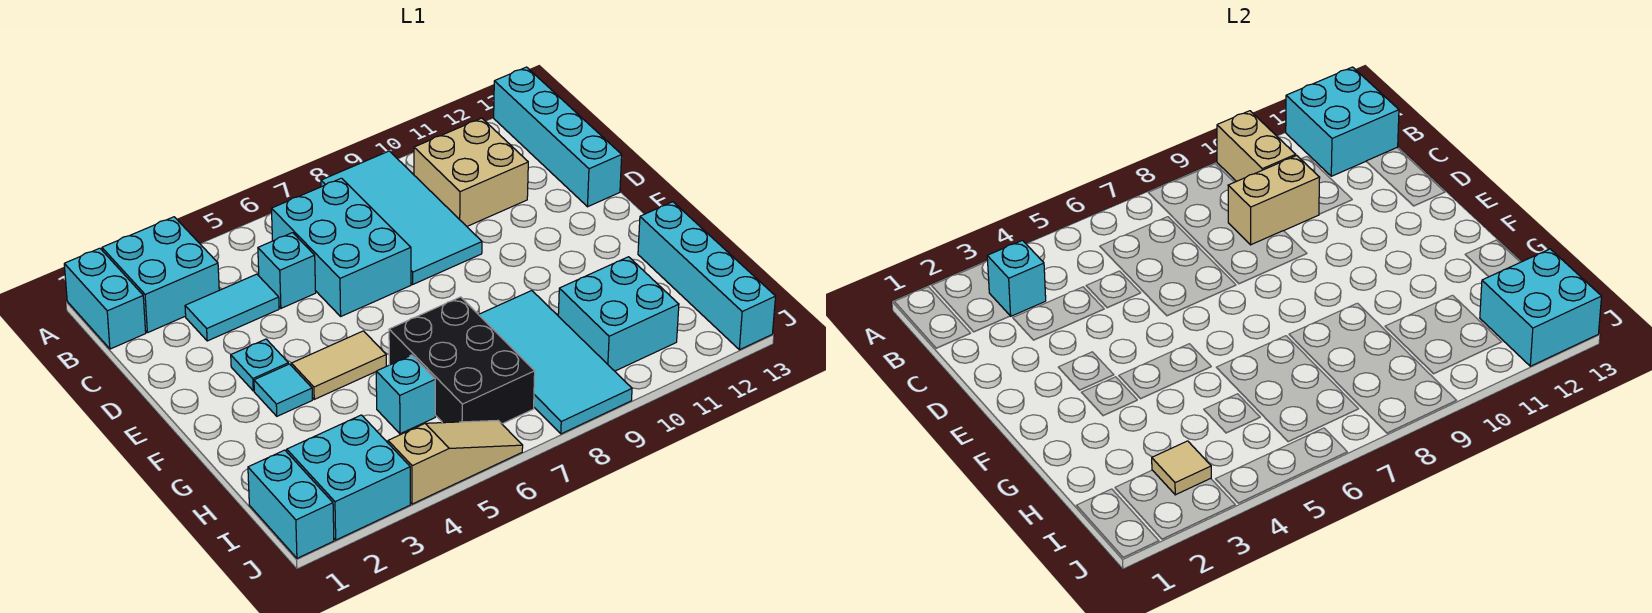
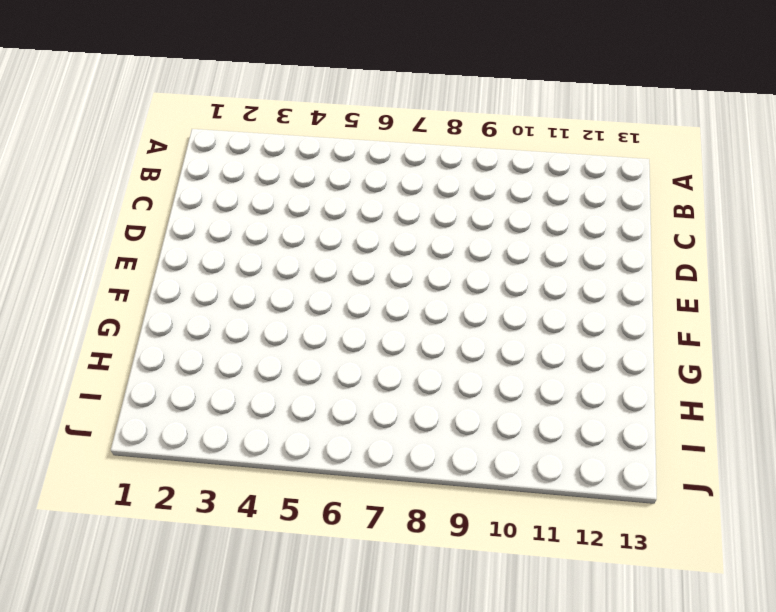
none -> cyan 1x2 brick [64,248,146,349]
none -> cyan 2x2 brick [102,217,219,333]
none -> cyan 2x4 tile [321,151,482,284]

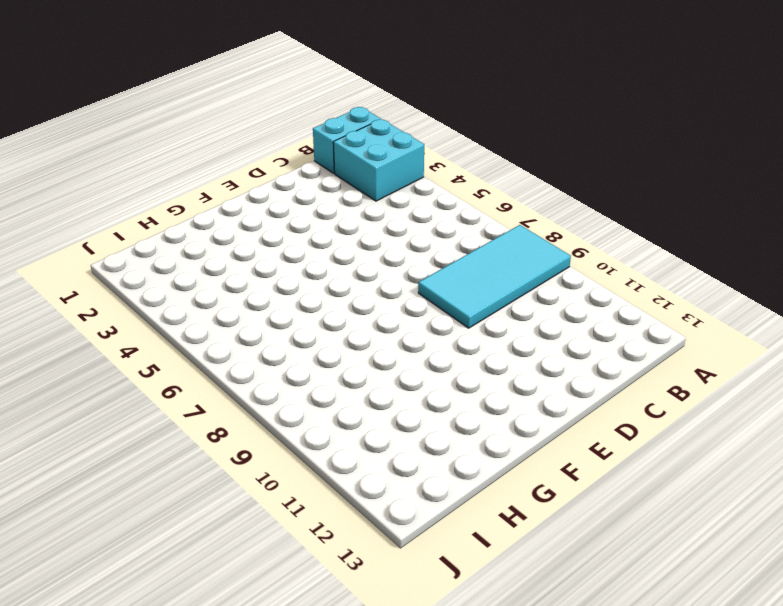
none -> cyan 1x4 brick [494,67,622,207]
none -> cyan 2x3 brick [271,178,411,316]
none -> tan 2x2 brick [414,118,528,226]

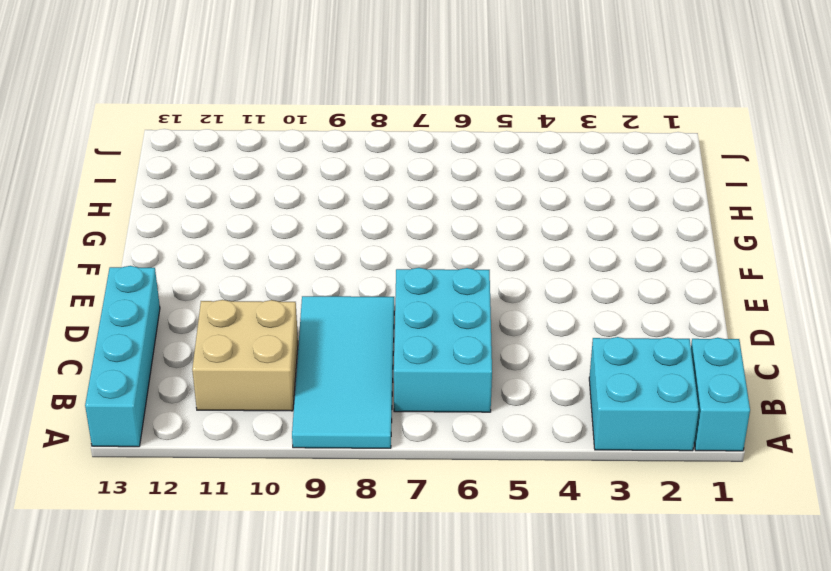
none -> cyan 1x2 tile [185,274,279,341]
none -> cyan 1x1 brick [258,233,316,308]
none -> cyan 1x1 plate [231,339,288,391]

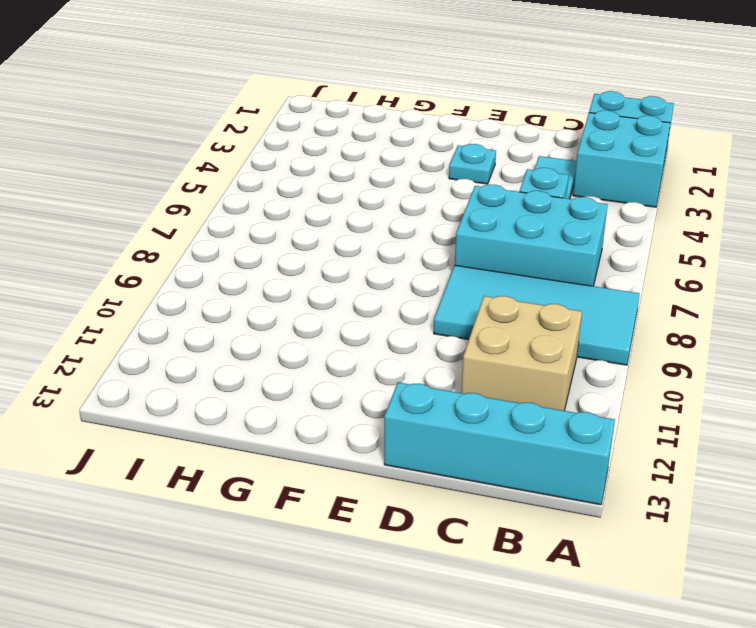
none -> cyan 1x1 tile [254,364,312,416]
none -> tan 1x2 tile [291,331,386,399]
none -> black 2x3 brick [389,297,535,424]

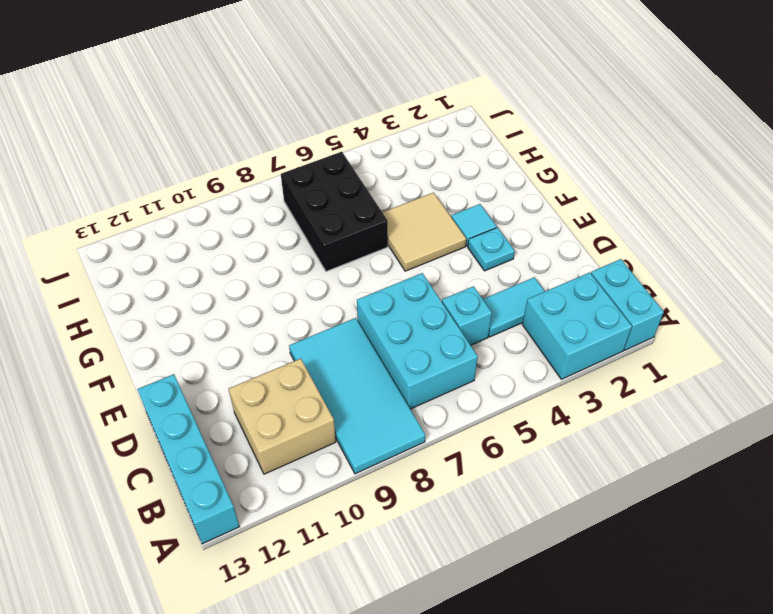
tan 2x2 tile [382,193,466,271] -> tan 1x2 tile [291,331,386,399]
none -> cyan 2x4 tile [479,291,632,434]
none -> cyan 1x4 brick [638,202,776,350]
none -> cyan 1x1 brick [376,355,435,434]

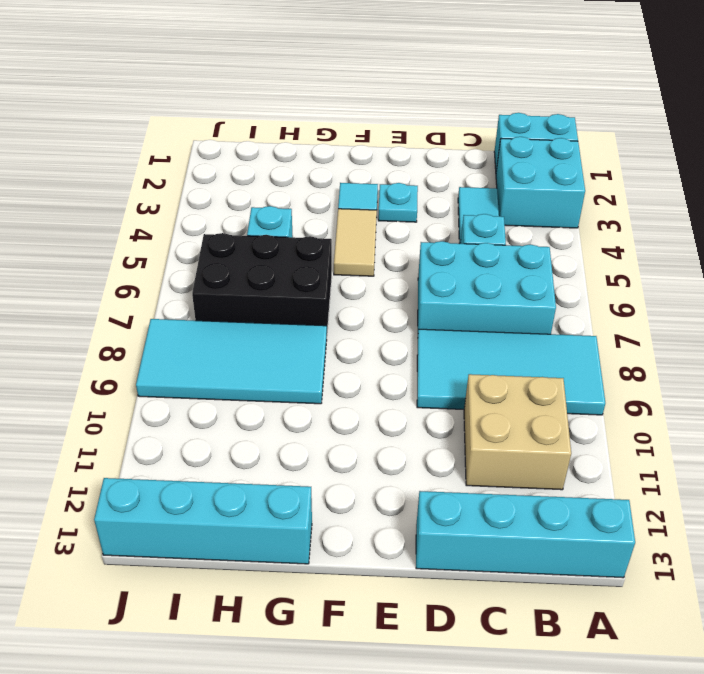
none -> cyan 2x2 brick [558,257,679,371]
none -> cyan 1x2 brick [248,450,334,558]
none -> cyan 2x2 brick [287,415,410,540]

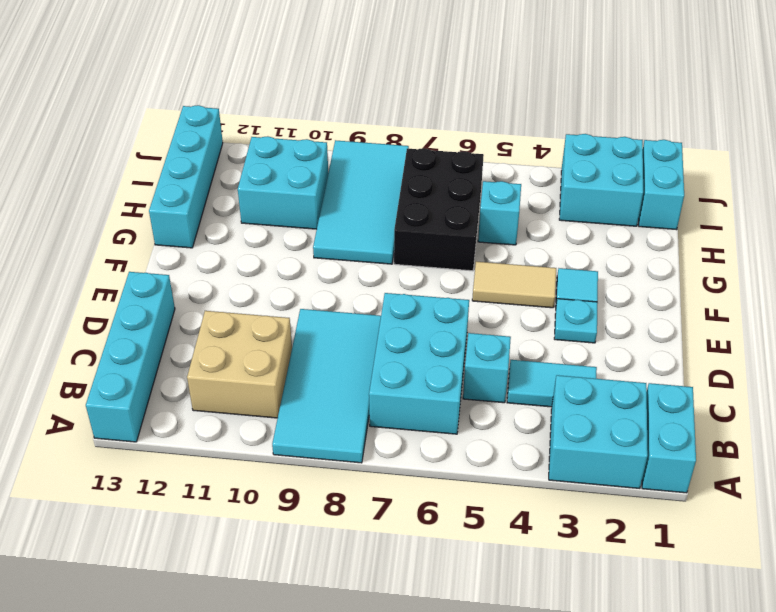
none -> tan 1x3 slope [388,420,523,504]
none -> tan 1x2 brick [1217,111,1296,182]
none -> cyan 2x2 brick [1286,67,1399,176]

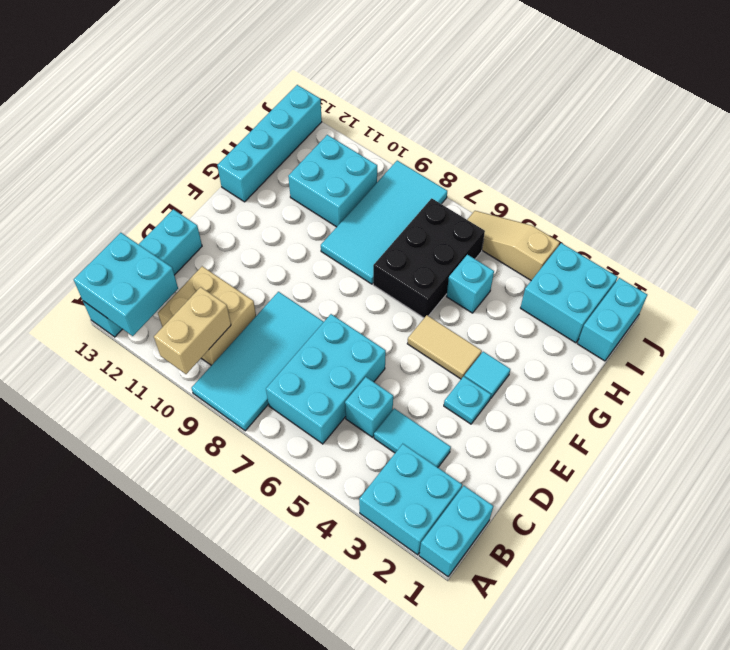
none -> cyan 1x1 brick [987,240,1046,316]
none -> tan 1x2 brick [1228,156,1320,245]
none -> tan 1x1 tile [1152,441,1211,495]

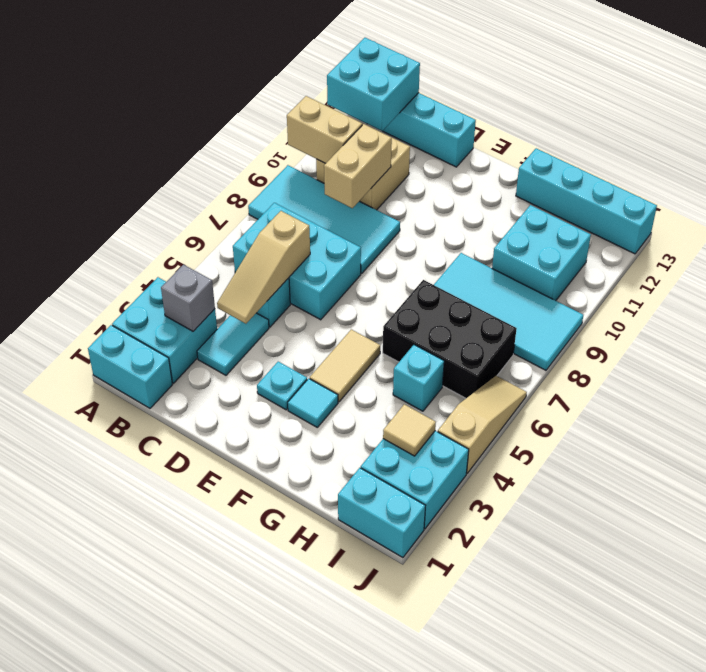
grey 1x1 brick [161,265,215,331] -> cyan 1x1 brick [987,240,1046,316]
tan 1x3 slope [217,211,310,324] -> none
none -> cyan 2x2 brick [1480,249,1602,366]

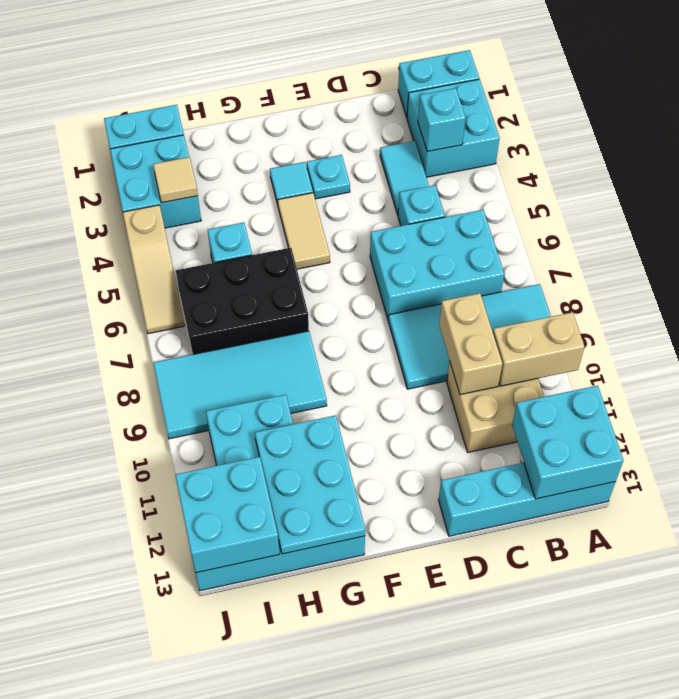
cyan 2x3 plate [255,415,365,554] -> none

